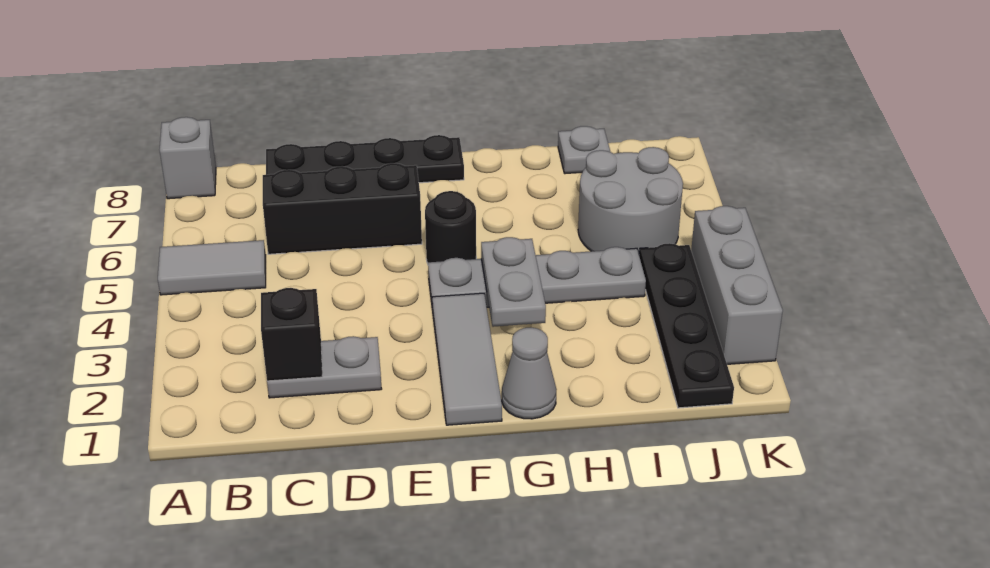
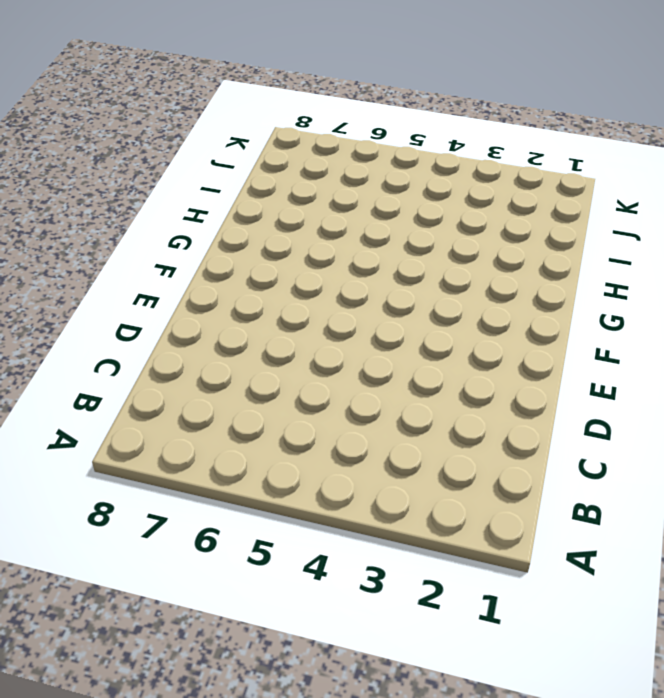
none -> grey 1x2 tile [158,240,266,295]
none -> grey 1x1 brick [160,117,216,199]
none -> grey 1x2 plate [267,336,382,398]

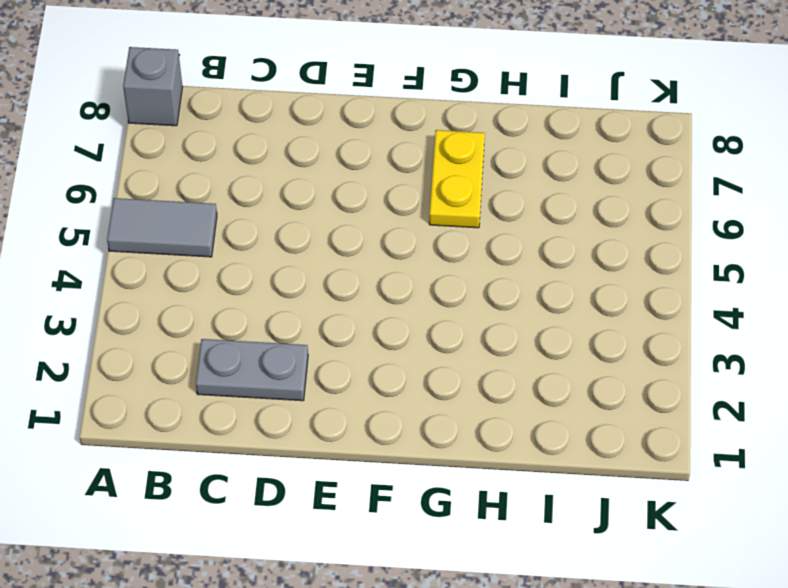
yellow 1x2 plate [429,130,485,228] -> none
none -> black 1x3 brick [263,163,422,254]
none -> black 1x4 plate [266,135,464,183]
none -> grey 1x3 tile [432,293,502,425]

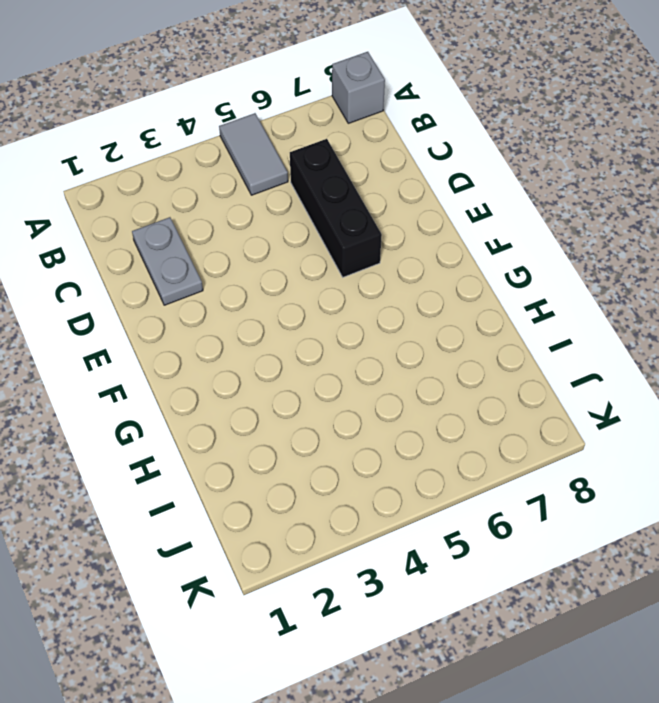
none -> black 1x4 plate [266,135,464,183]
none -> grey 1x3 tile [432,293,502,425]
none -> grey 1x4 plate [428,247,646,310]

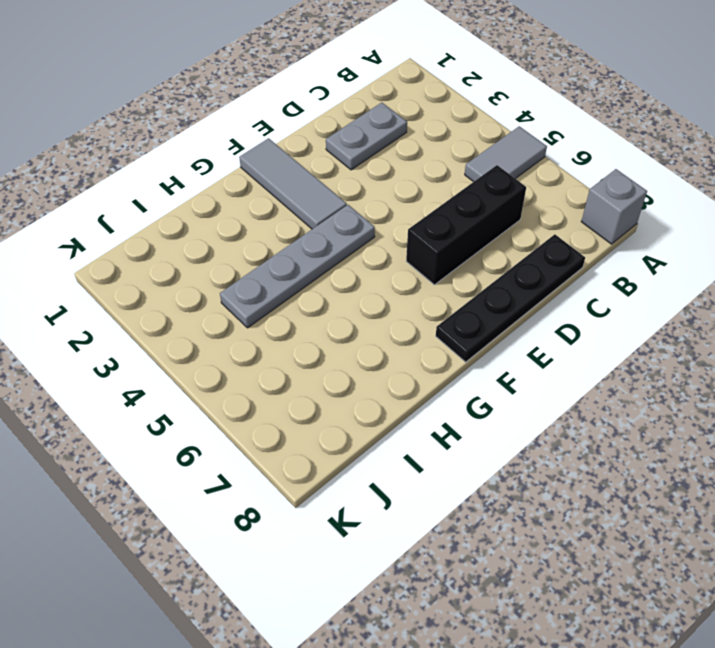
none -> black 1x1 round brick [425,191,476,264]
none -> grey 1x1 cone [502,328,557,419]
none -> grey 2x2 round brick [578,147,683,253]

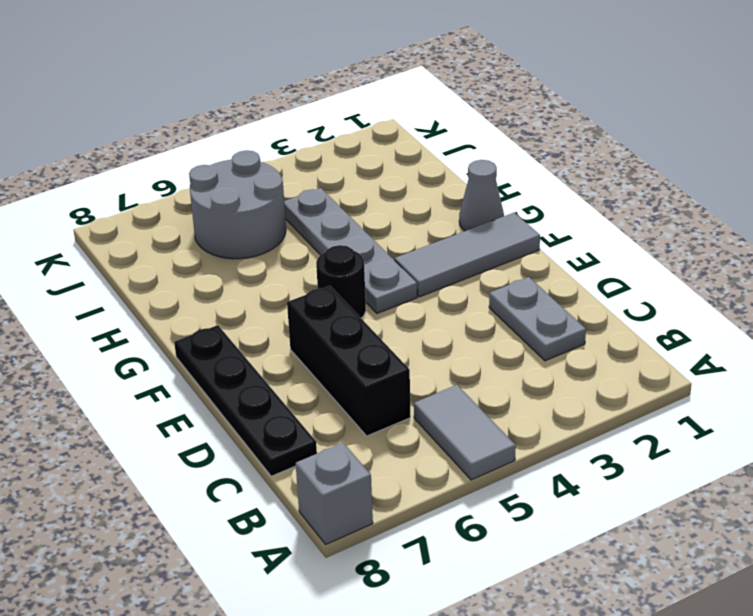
none -> grey 1x1 plate [558,126,610,174]
none -> black 1x4 plate [639,243,734,408]
none -> grey 1x3 brick [691,206,783,364]

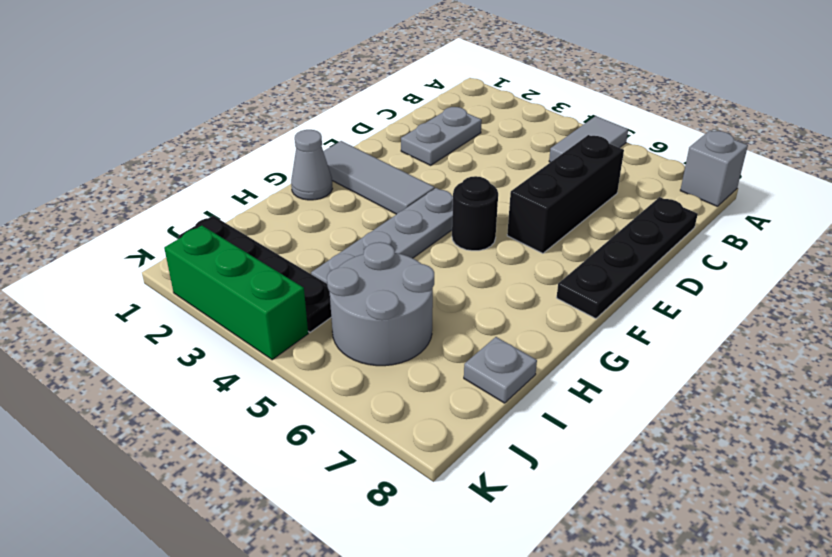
green 1x3 brick [164,226,308,360] -> grey 1x3 brick [691,206,783,364]
none -> black 1x1 brick [261,288,323,381]
none -> grey 1x2 plate [481,237,546,327]

